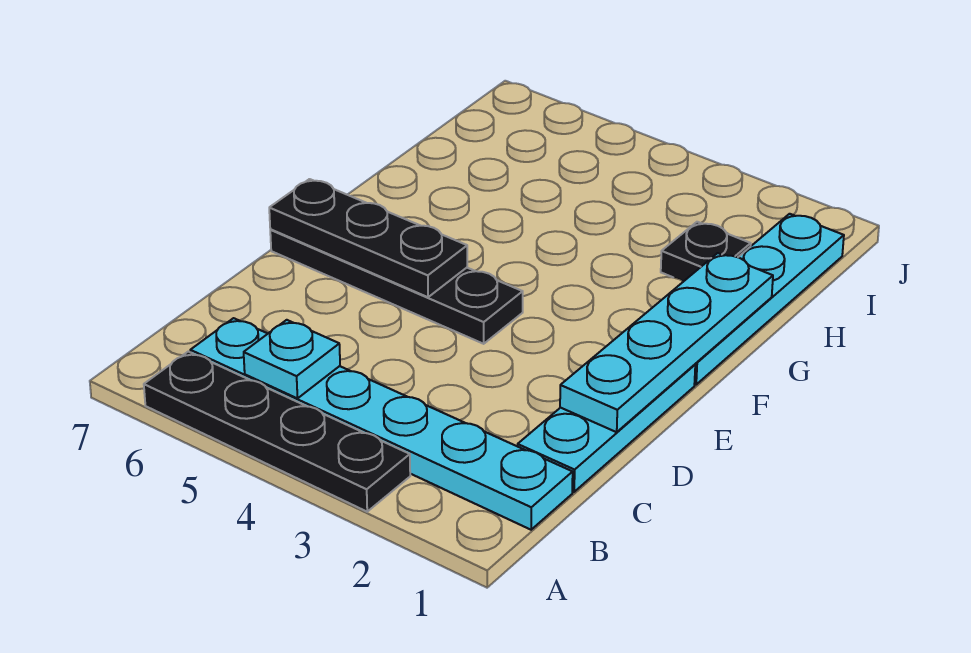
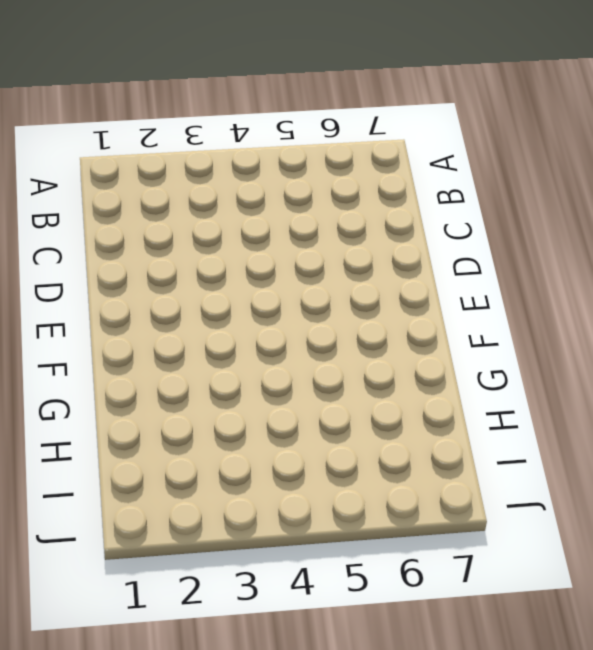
none -> black 1x4 plate [144,352,410,512]
none -> cyan 1x6 plate [190,318,573,530]

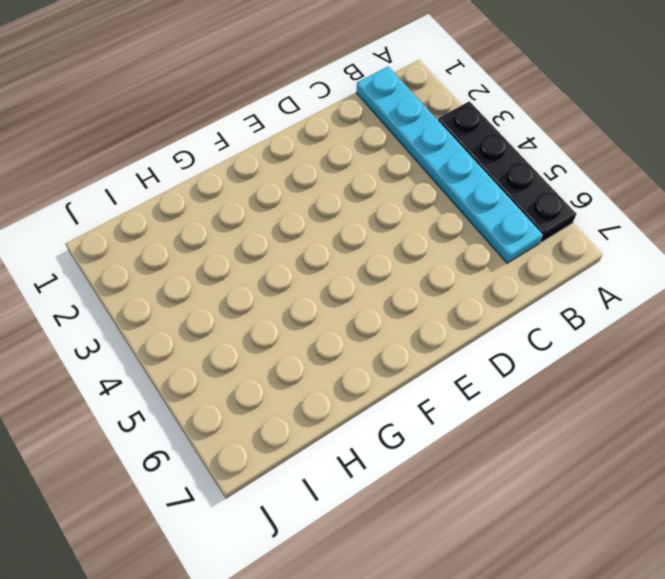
none -> cyan 1x3 plate [518,365,695,492]
none -> black 1x4 plate [270,230,523,344]

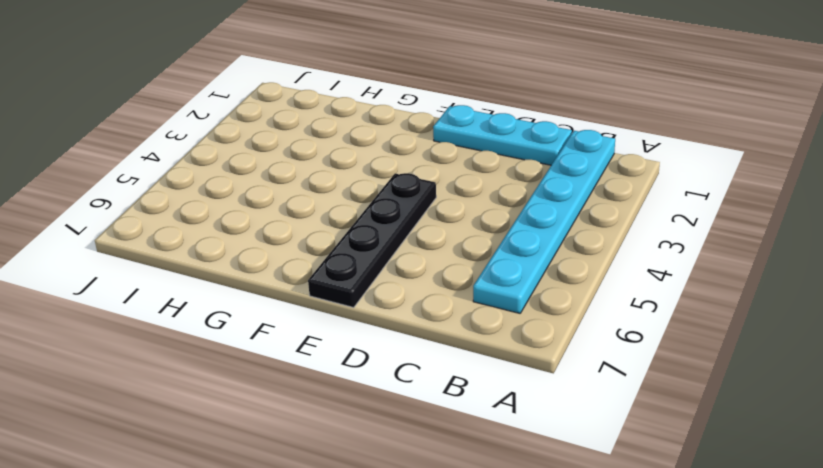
none -> black 1x4 plate [144,352,410,512]
none -> cyan 1x4 plate [694,214,844,385]

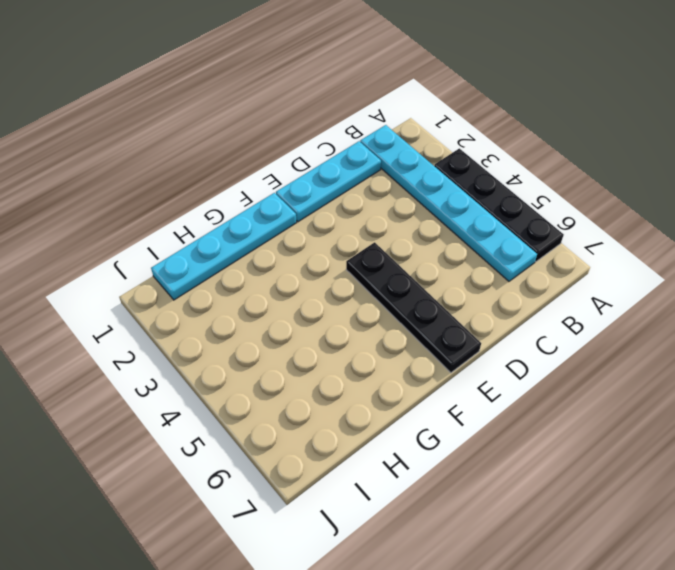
none -> black 1x1 plate [661,222,751,282]
none -> cyan 1x1 plate [244,320,340,398]

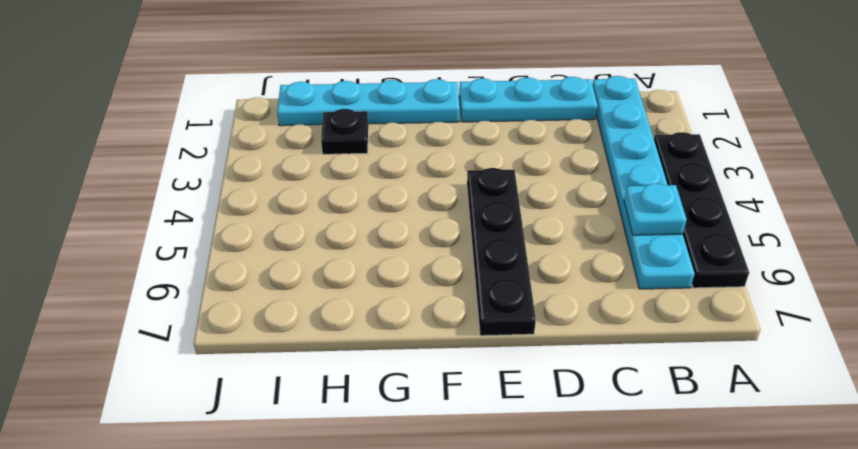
none -> cyan 1x4 plate [560,253,773,432]
none -> black 1x3 plate [269,179,467,297]

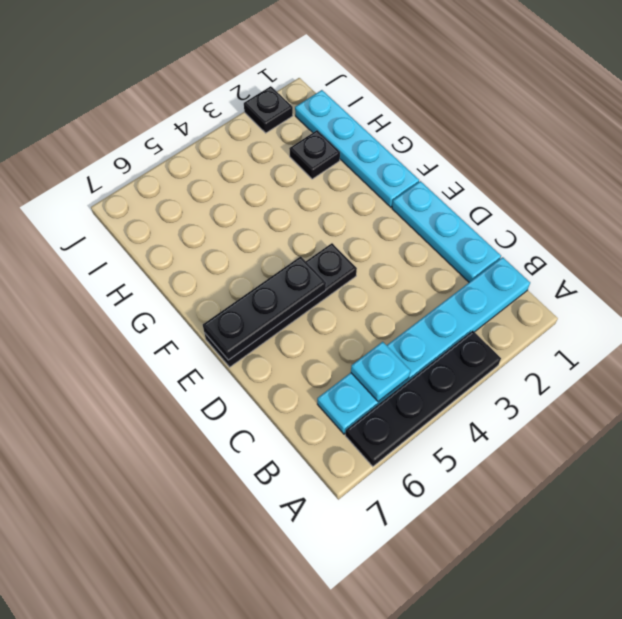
black 1x1 plate [244,86,293,133] -> none
none -> cyan 1x4 plate [560,253,773,432]

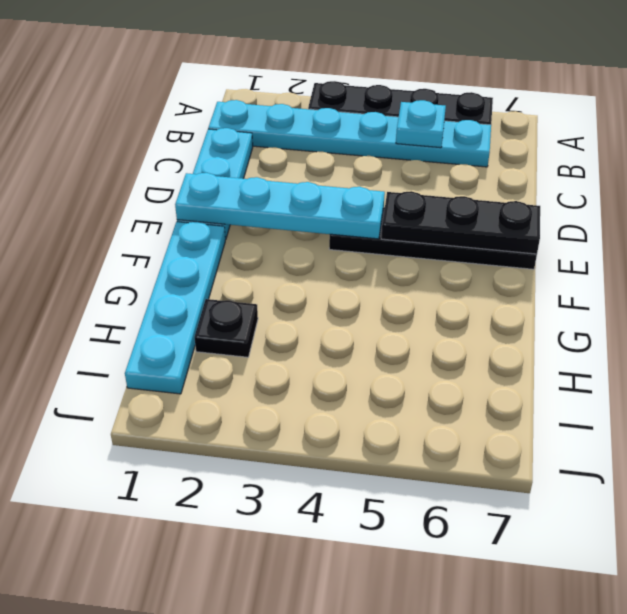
cyan 1x4 plate [175,173,385,239] -> cyan 1x4 plate turned to [560,253,773,432]

